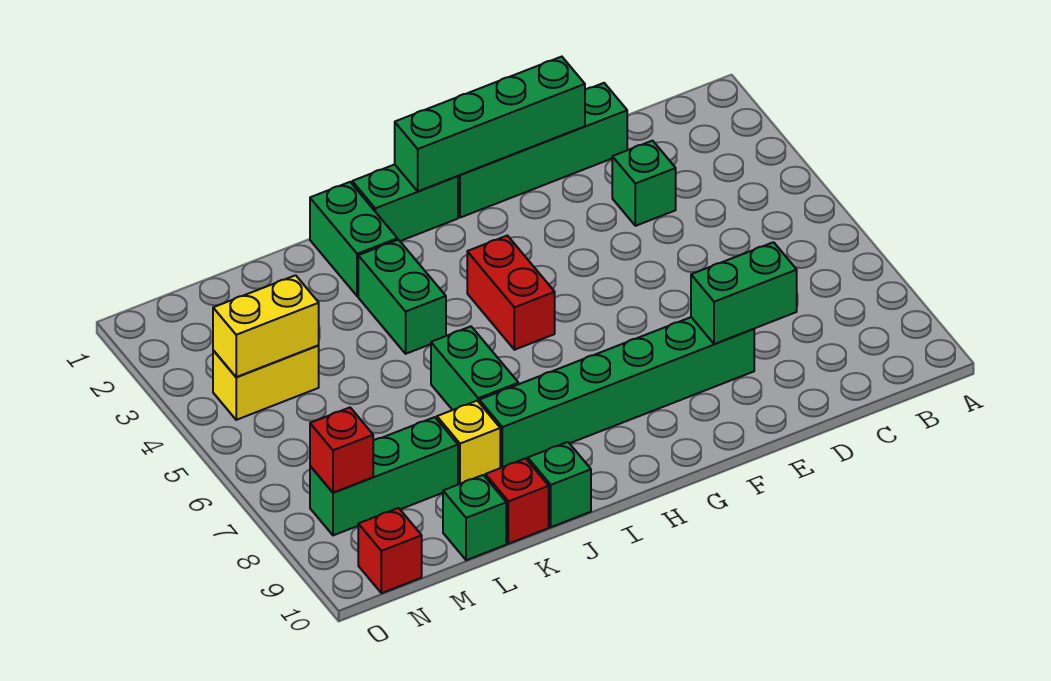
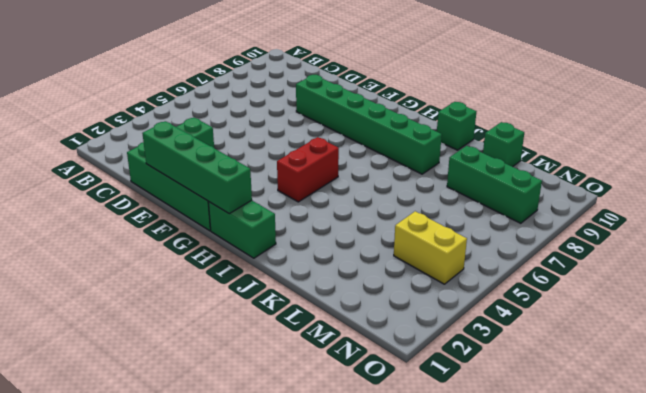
none -> green 1x2 brick [310,182,397,296]
none -> green 1x2 brick [358,240,446,354]
none -> green 1x2 brick [431,326,518,410]

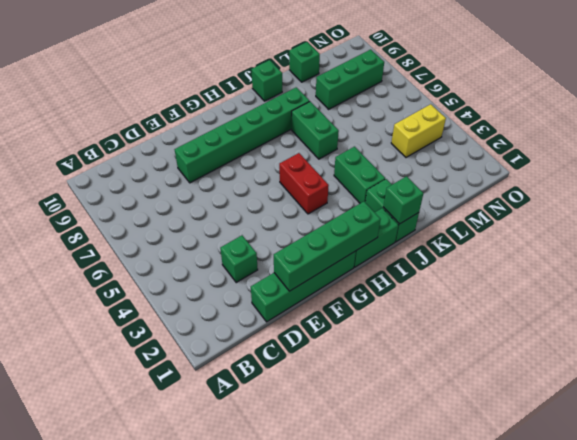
green 1x1 brick [384,176,423,224] -> none
none -> yellow 1x1 brick [437,401,500,484]
none -> red 1x1 brick [485,458,549,544]
none -> red 1x1 brick [358,508,422,593]

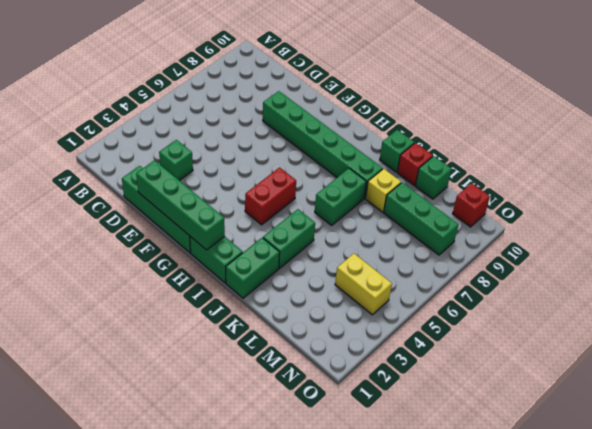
none -> green 1x2 brick [691,242,797,344]
none -> yellow 1x2 brick [213,275,319,377]
none -> red 1x1 brick [310,408,373,493]

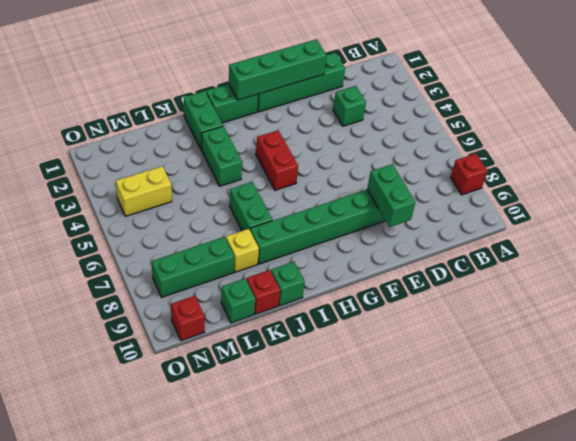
red 1x1 brick [451,153,487,195] -> red 1x1 brick moved to [310,408,373,493]
green 1x2 brick [367,164,415,227] -> green 1x2 brick turned to [691,242,797,344]
none -> yellow 1x2 brick [213,275,319,377]

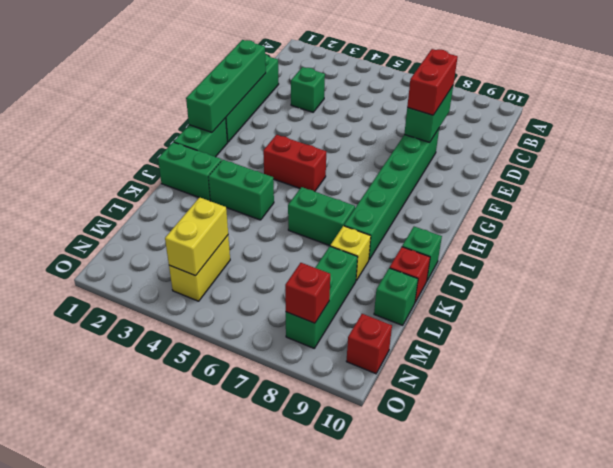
red 1x2 brick [407,49,458,115] -> none

